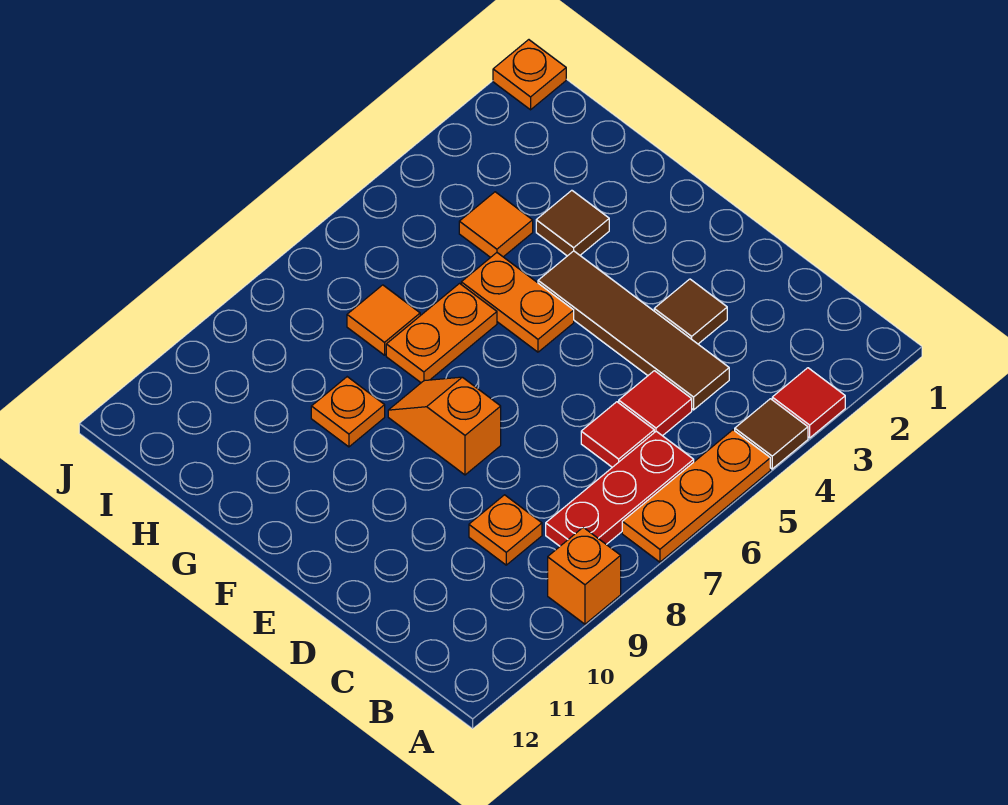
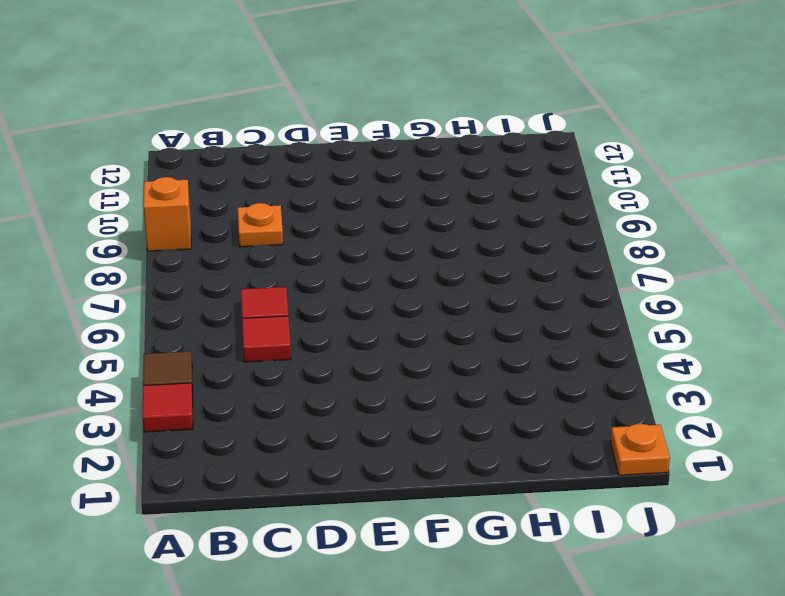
none -> orange 1x3 plate [622,430,770,562]
none -> red 1x3 plate [546,431,694,546]
none -> brown 1x4 tile [538,251,729,410]

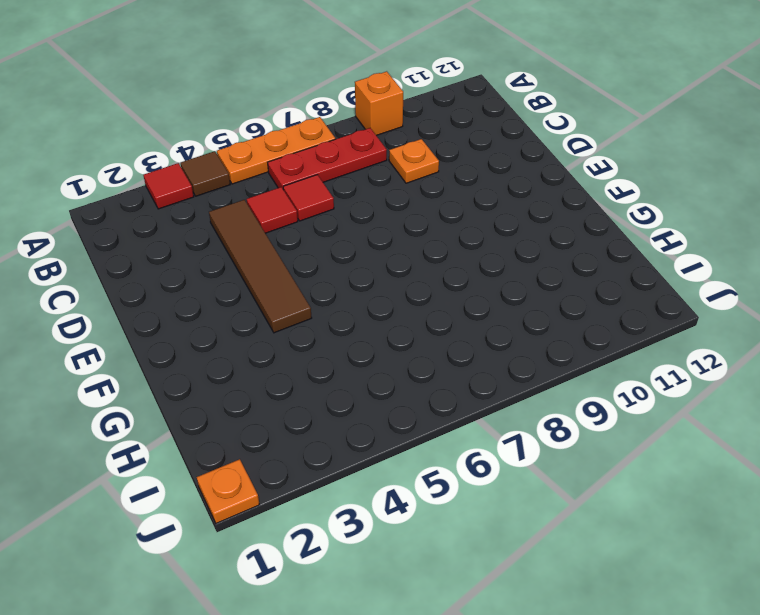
none -> brown 1x1 tile [654,279,727,344]
none -> orange 1x2 slope [388,377,501,475]
none -> orange 1x2 plate [461,253,574,352]

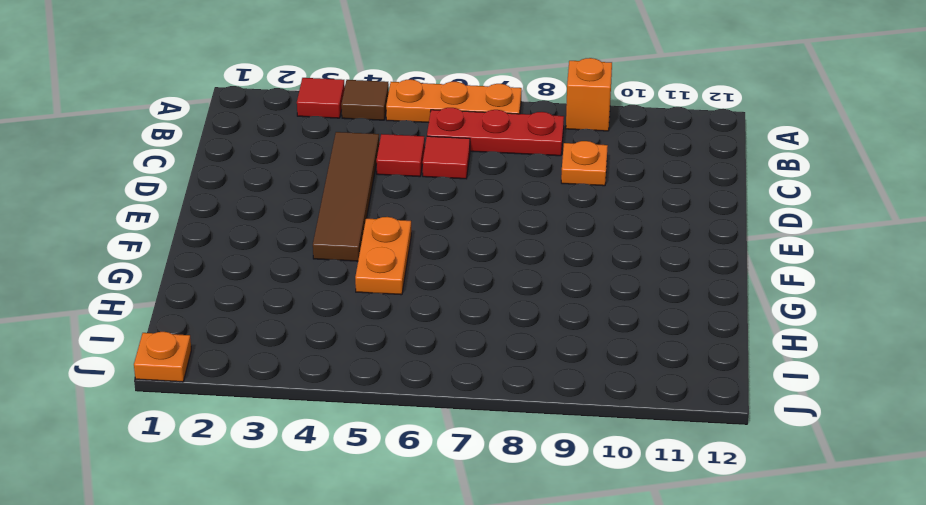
none -> brown 1x1 tile [654,279,727,344]
none -> orange 1x2 slope [388,377,501,475]
none -> brown 1x1 tile [536,190,609,256]

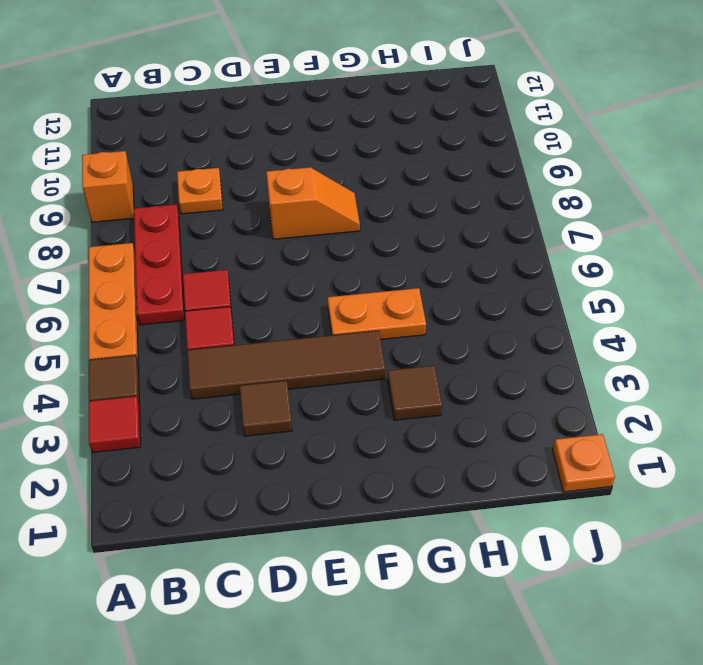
none -> orange 1x2 plate [386,284,497,383]
none -> orange 1x1 plate [311,377,385,447]
none -> orange 1x1 tile [459,192,533,258]

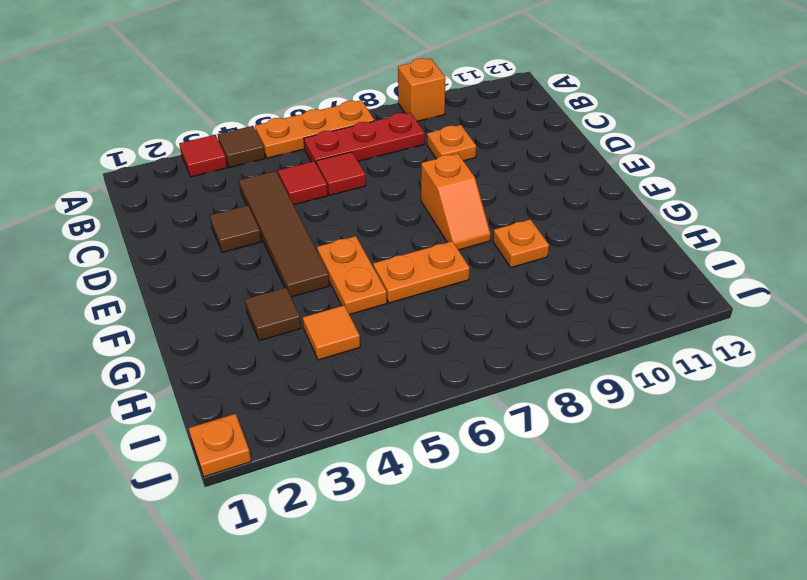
none -> orange 1x1 tile [347,285,420,355]

